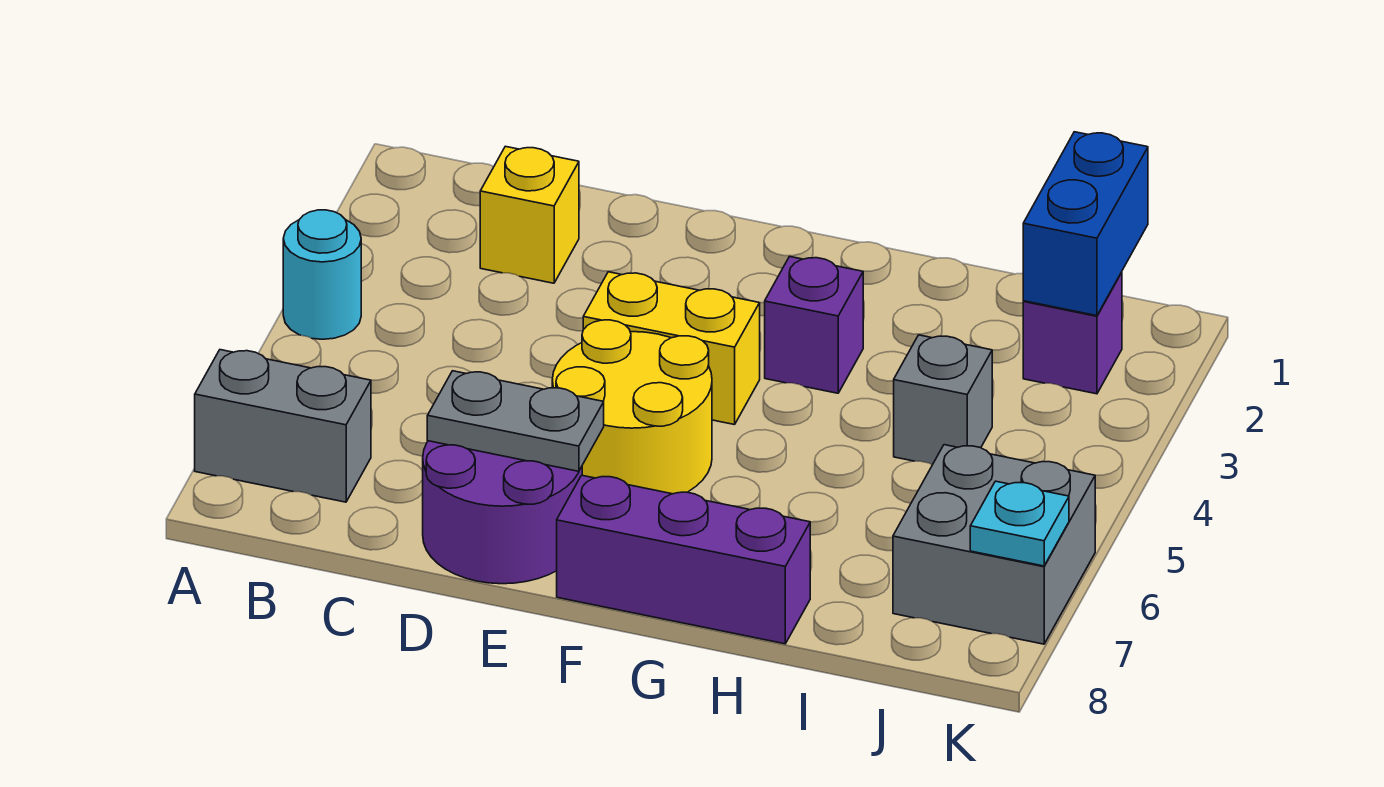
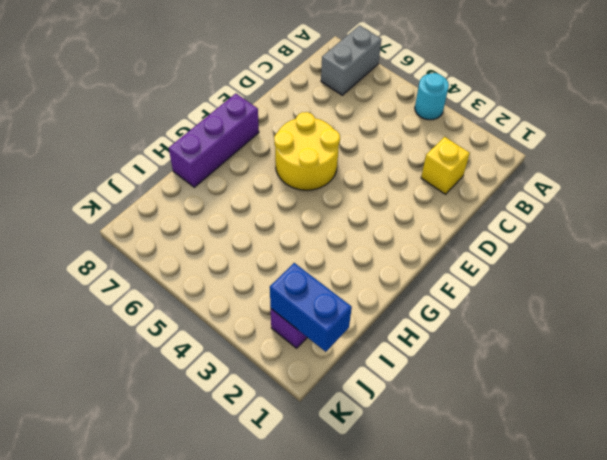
none -> purple 2x2 round brick [423,441,582,584]
none -> yellow 1x2 brick [583,272,760,425]
none -> purple 1x1 brick [765,257,863,393]

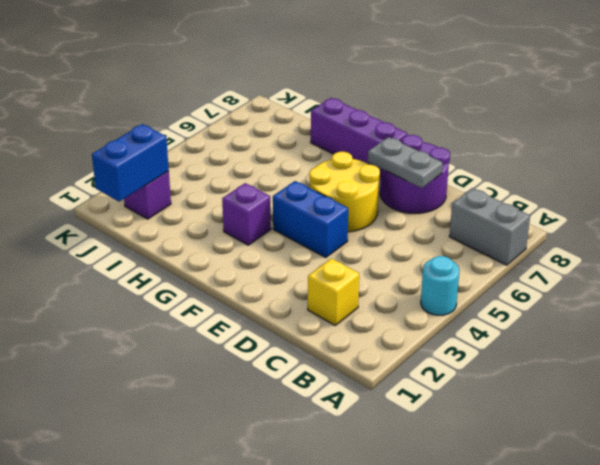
blue 1x2 brick [273,181,348,257] -> yellow 1x2 brick [583,272,760,425]
none -> grey 1x1 brick [894,335,992,465]
none -> grey 2x2 brick [893,445,1095,644]
none -> cyan 1x1 plate [970,481,1069,566]

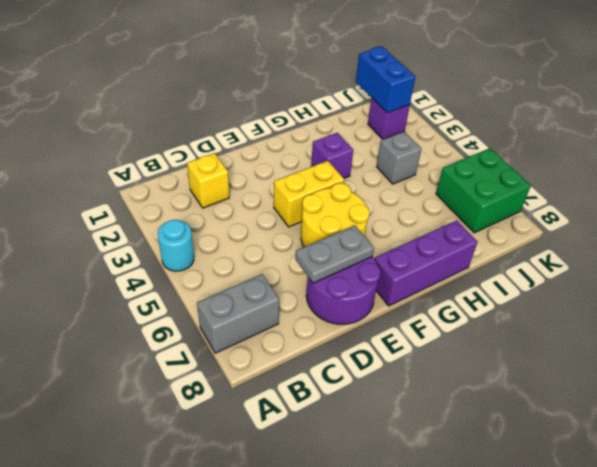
green 2x2 brick [436,148,531,233] -> grey 2x2 brick [893,445,1095,644]
none -> cyan 1x1 plate [970,481,1069,566]

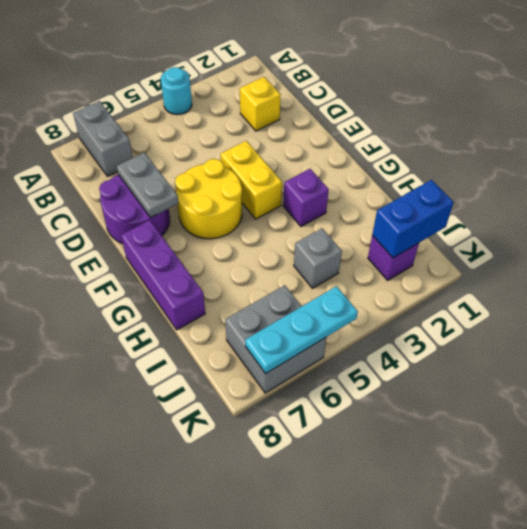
cyan 1x3 plate [245,286,358,373] -> cyan 1x1 plate [970,481,1069,566]

